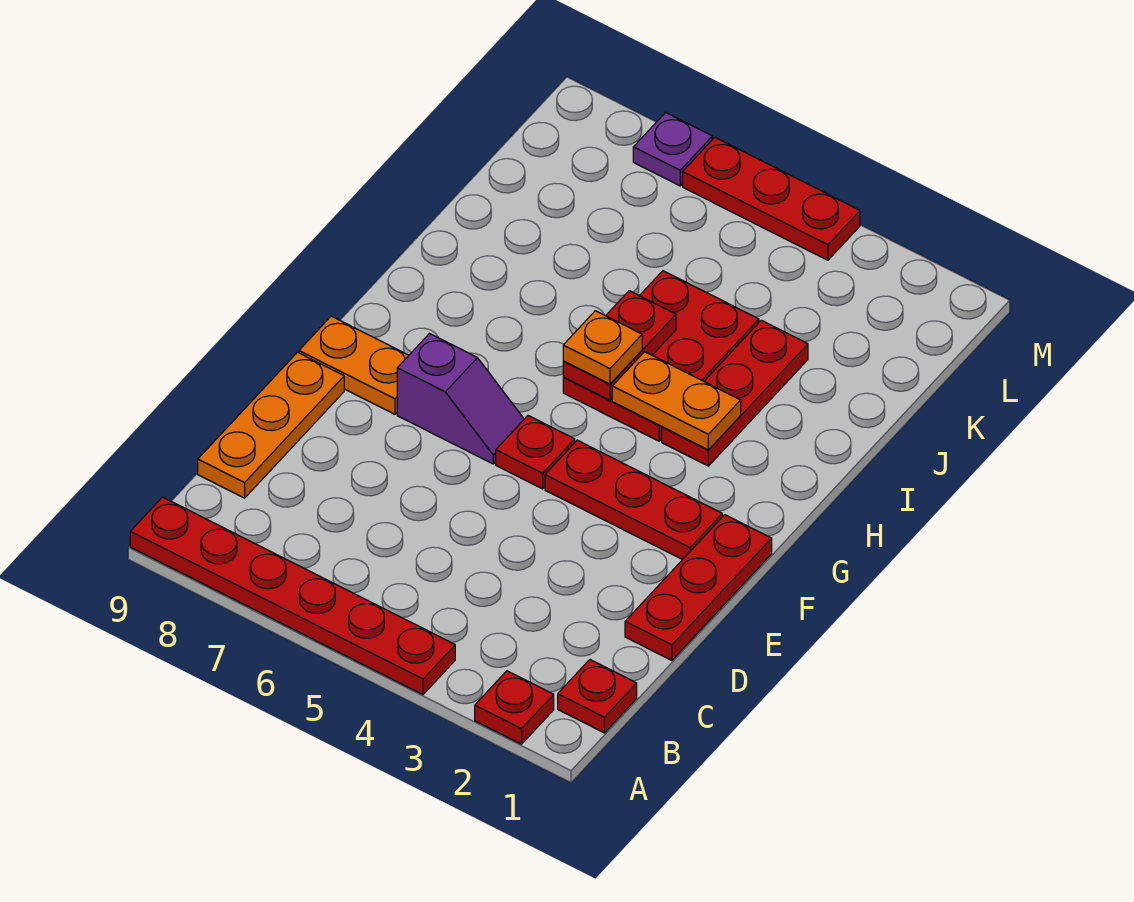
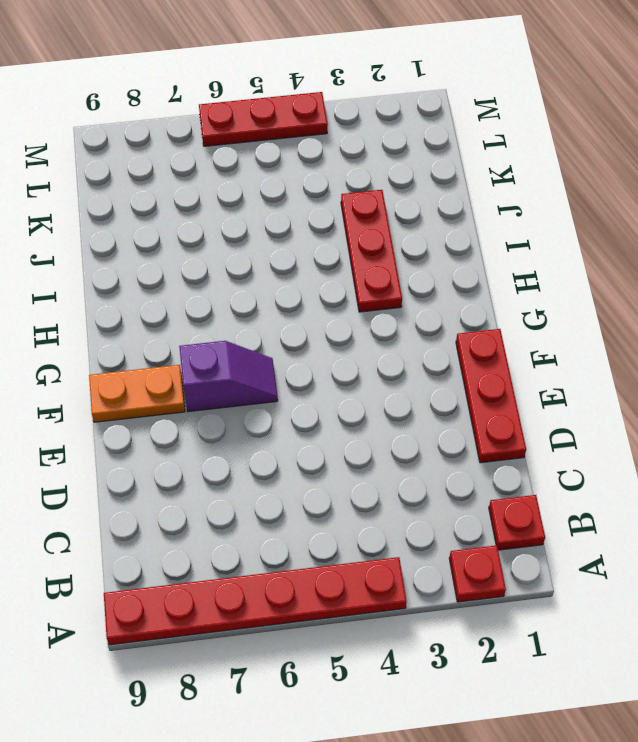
none -> orange 1x3 plate [198,352,344,498]
none -> red 1x3 plate [545,440,722,560]
none -> red 1x1 plate [496,416,575,489]

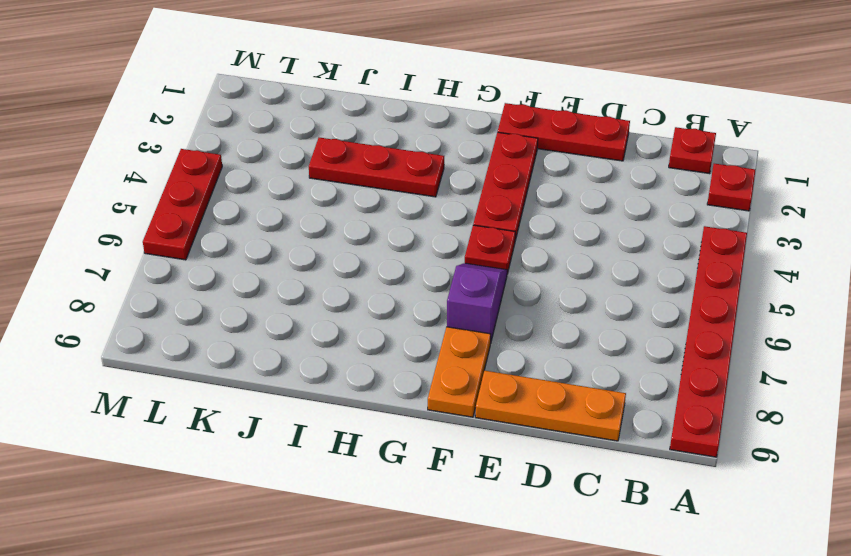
none -> red 2x3 plate [563,271,759,441]
none -> purple 1x1 plate [633,112,712,186]
none -> orange 1x2 plate [612,352,741,450]

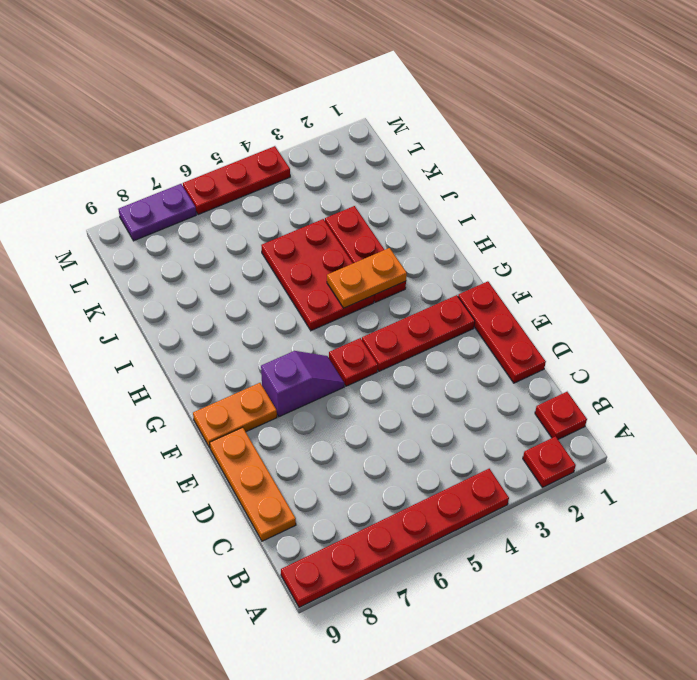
purple 1x2 plate [119,184,196,241] -> purple 1x1 plate [633,112,712,186]
none -> red 1x2 plate [563,291,676,400]
none -> orange 1x1 plate [563,311,642,384]

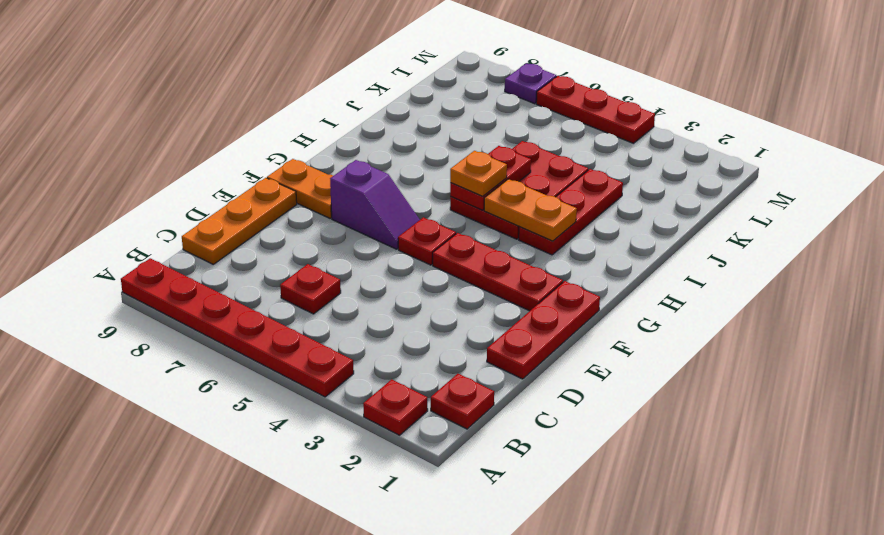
red 1x1 plate [280,264,341,314] -> none

